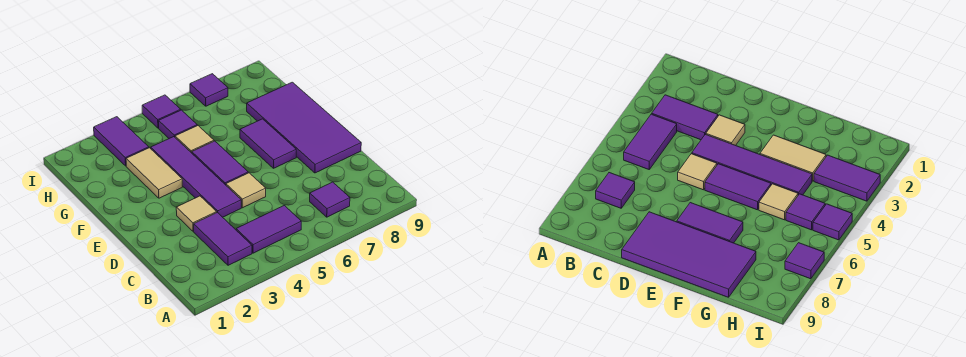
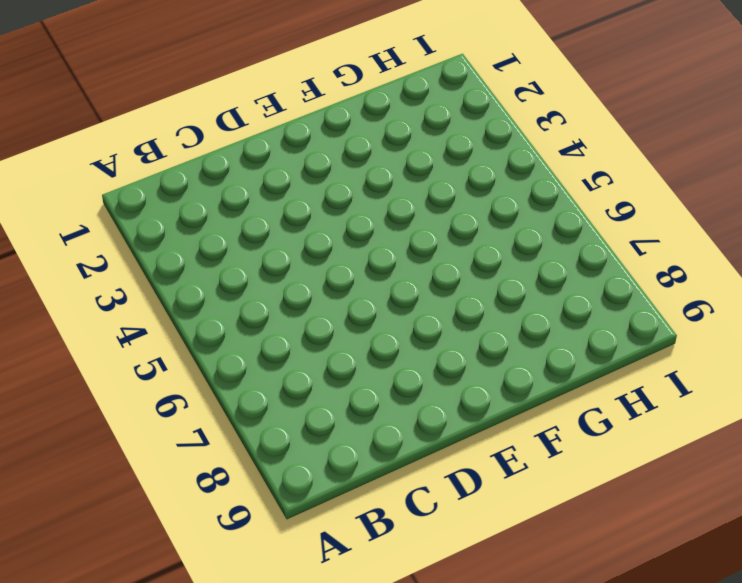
none -> purple 1x2 tile [194,212,252,265]
none -> purple 1x2 tile [236,206,301,253]
none -> purple 1x1 tile [310,182,350,217]

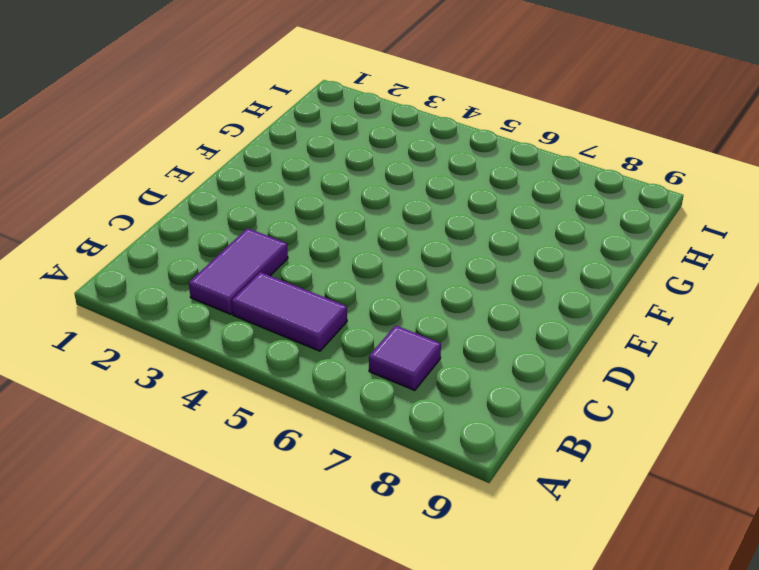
none -> tan 1x1 tile [176,196,217,231]
none -> purple 1x4 tile [151,137,241,217]
none -> tan 1x1 tile [226,173,266,208]

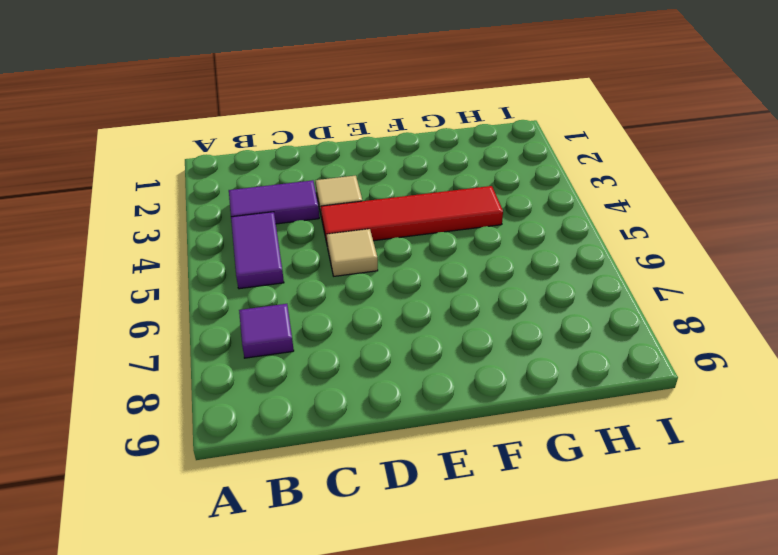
red 1x4 tile [321,186,503,243] -> purple 1x4 tile [151,137,241,217]
none -> purple 2x4 tile [247,82,361,173]
none -> purple 1x2 tile [192,141,248,185]
none -> purple 1x2 tile [240,119,296,168]

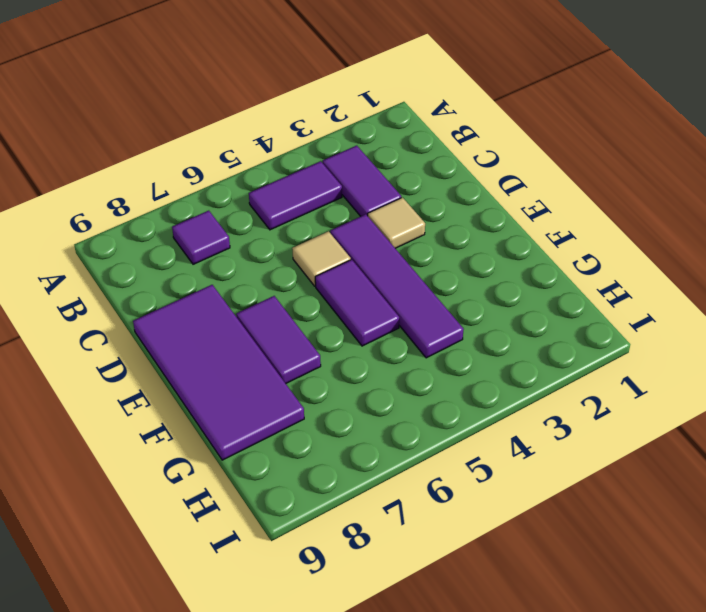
none -> tan 1x2 tile [126,148,182,198]
none -> tan 1x1 tile [175,125,214,153]
none -> purple 1x2 tile [94,117,149,166]

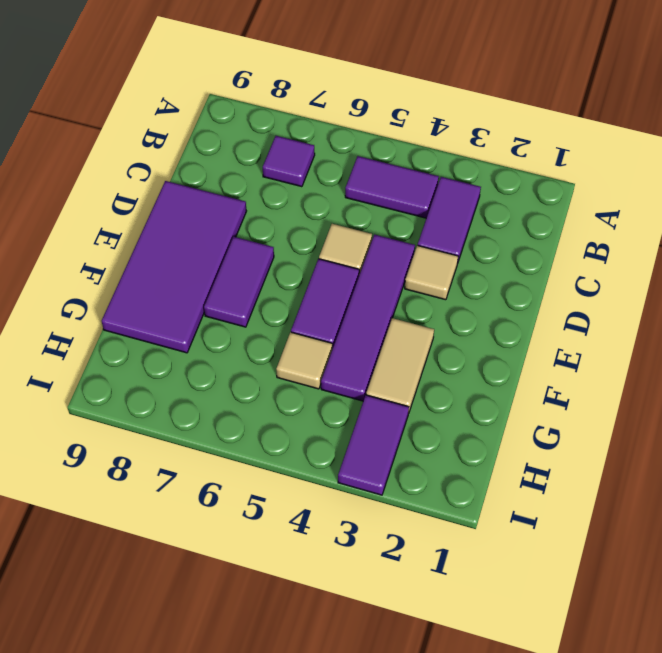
none -> purple 1x1 tile [159,110,197,138]
none -> purple 1x1 tile [142,95,181,128]
none -> purple 1x1 tile [190,74,228,106]

